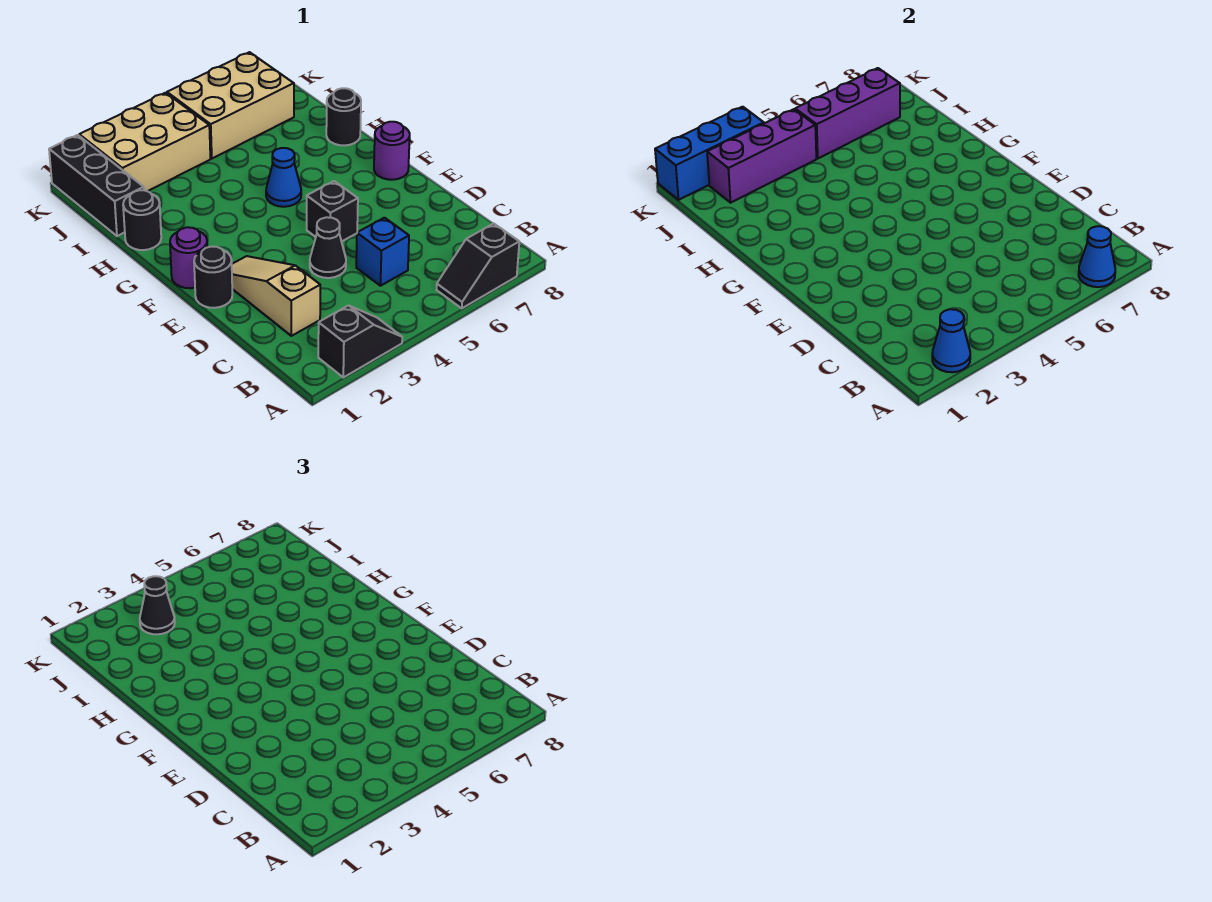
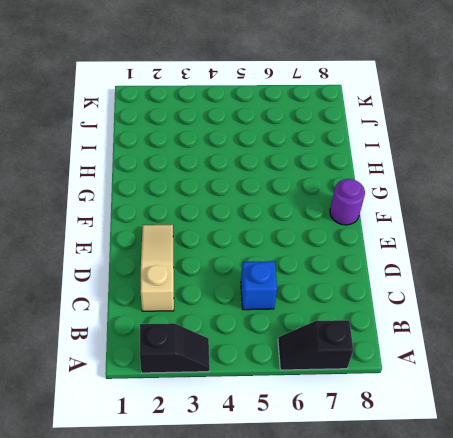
none -> black 1x1 cone [310,217,346,278]
none -> black 1x1 round brick [194,247,232,308]
none -> black 1x1 brick [307,181,358,242]

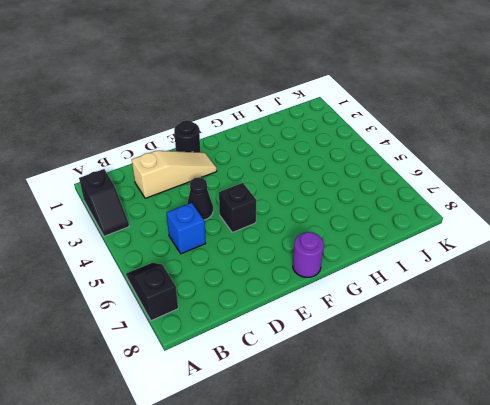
none -> purple 1x1 round brick [170,227,207,288]
none -> blue 1x1 cone [266,148,301,207]
none -> black 1x1 round brick [123,190,161,250]

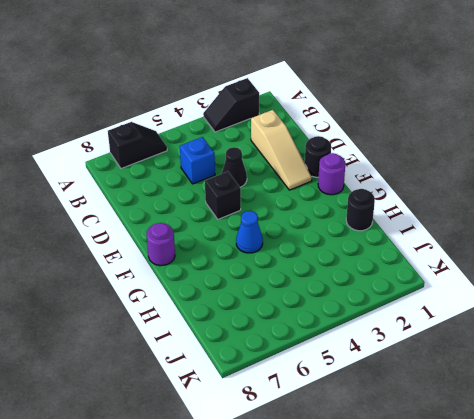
none -> black 1x1 round brick [326,88,361,145]
none -> black 1x3 brick [49,135,144,236]
none -> tan 2x3 brick [79,93,210,191]

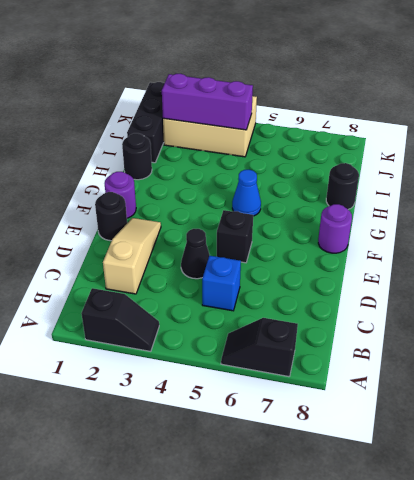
none -> tan 2x3 brick [167,52,294,158]
none -> blue 1x1 cone [932,309,970,372]
none -> blue 1x1 cone [1079,226,1115,287]

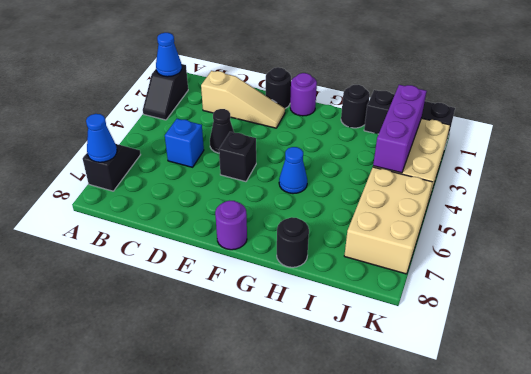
none -> purple 1x3 brick [795,68,900,158]
none -> blue 1x3 brick [655,107,764,200]
none -> black 1x1 cone [140,576,175,634]

